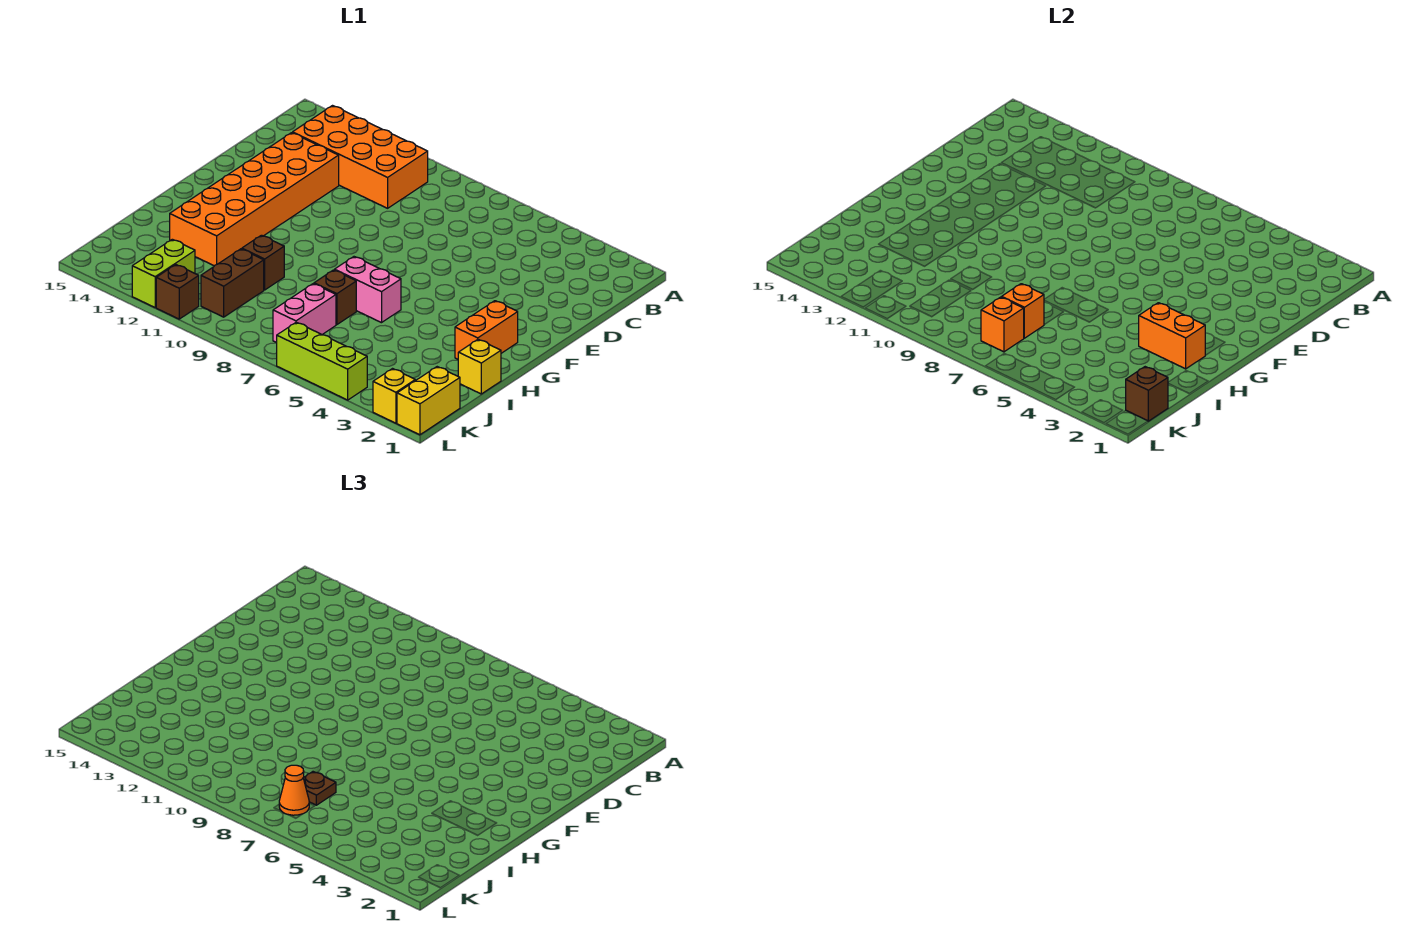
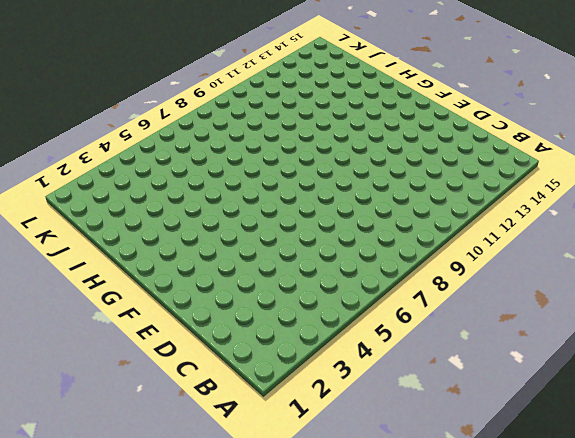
none -> orange 2x4 brick [293,106,428,208]
none -> orange 2x6 brick [170,133,339,266]
none -> orange 1x2 brick [455,301,518,359]

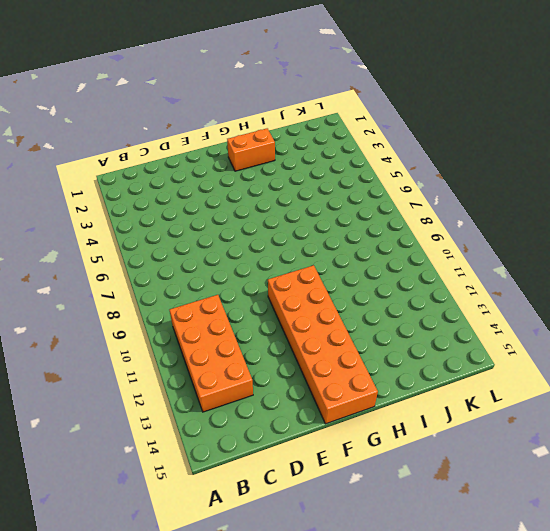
orange 2x6 brick [268,265,378,424] -> orange 2x6 brick turned to [170,133,339,266]
none -> pink 1x2 brick [335,257,401,323]
none -> yellow 1x1 brick [458,339,501,394]
none -> brown 1x1 brick [314,270,356,325]

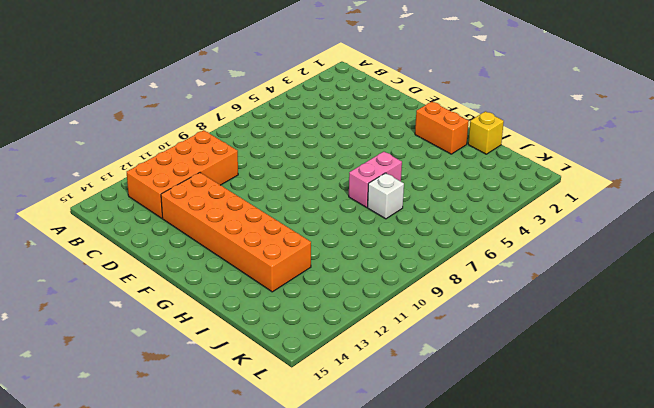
white 1x1 brick [368,173,404,219] -> brown 1x1 brick [314,270,356,325]
none -> brown 1x1 brick [242,235,284,290]
none -> pink 1x2 brick [273,284,336,343]
none -> brown 1x2 brick [201,249,264,317]

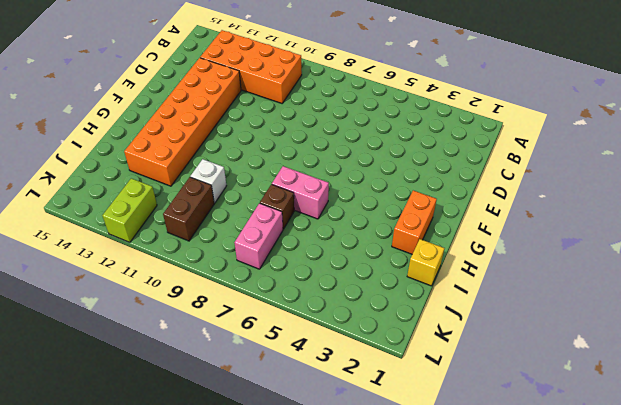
white 1x1 brick [190,159,226,203] -> brown 1x1 brick [242,235,284,290]
none -> yellow 1x2 brick [397,367,460,435]
none -> yellow 1x1 brick [373,369,415,423]
none -> lime 1x3 brick [277,322,367,400]

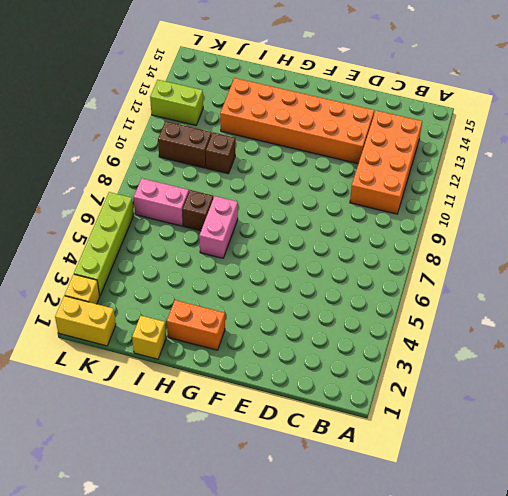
lime 1x4 brick [74,192,134,296] -> lime 1x3 brick [277,322,367,400]
none -> brown 1x1 brick [156,265,199,319]
none -> orange 1x2 brick [1139,303,1205,369]
none -> orange 1x1 brick [1002,284,1044,338]

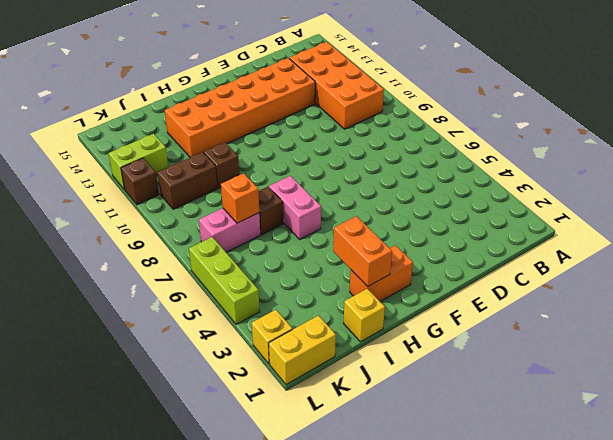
none -> brown 1x1 brick [1126,367,1168,421]
none -> orange 1x1 brick [981,297,1024,352]
none -> brown 1x1 plate [303,772,336,805]

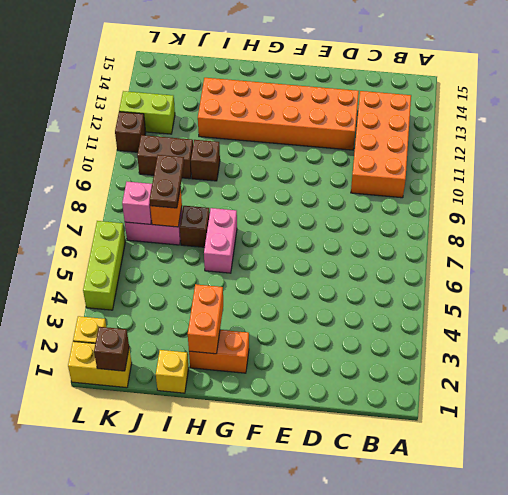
brown 1x2 plate [150,155,184,208] -> brown 1x1 plate [303,772,336,805]
pink 1x1 brick [122,182,152,224] -> orange 1x1 brick [981,297,1024,352]
none -> orange 1x1 cone [279,765,309,815]

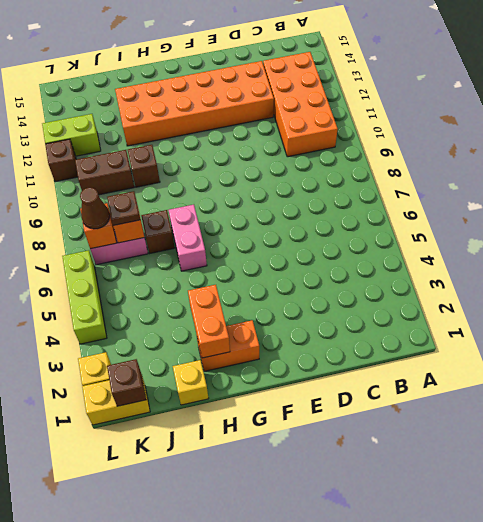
brown 1x1 cone [80,188,110,229] -> orange 1x1 cone [279,765,309,815]

